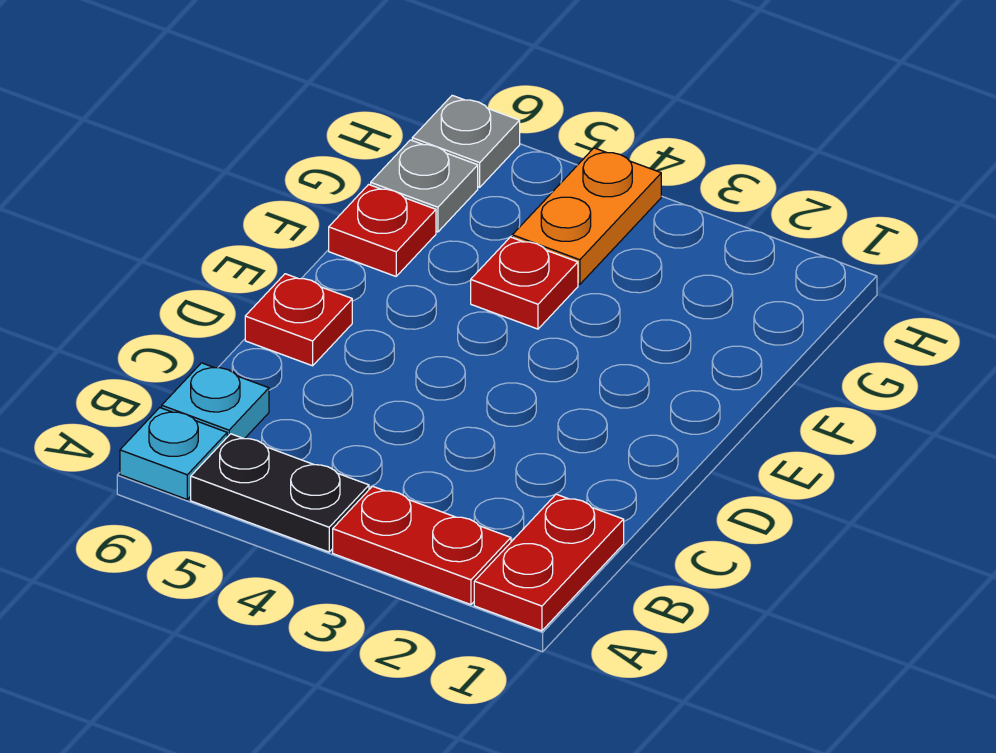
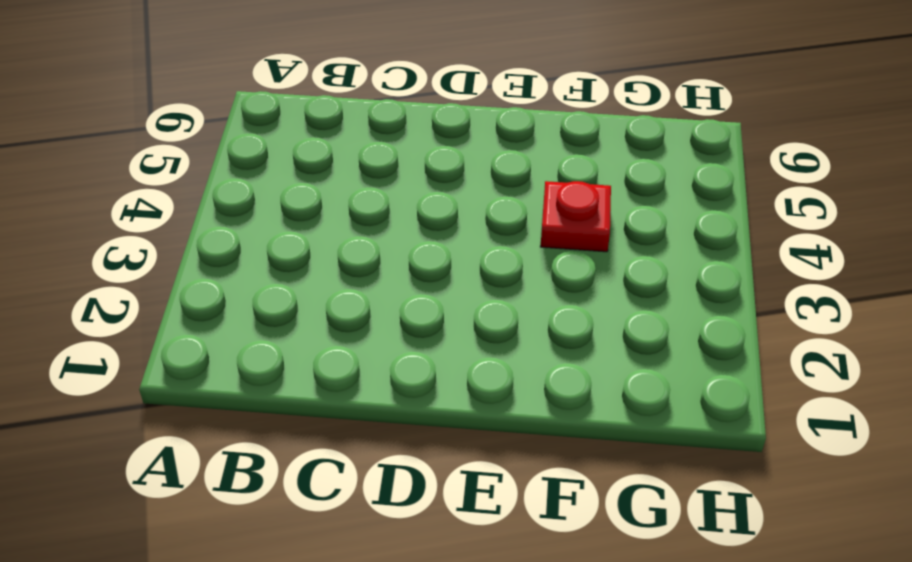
none -> red 1x2 plate [474,494,624,631]
none -> red 1x2 plate [333,486,511,605]

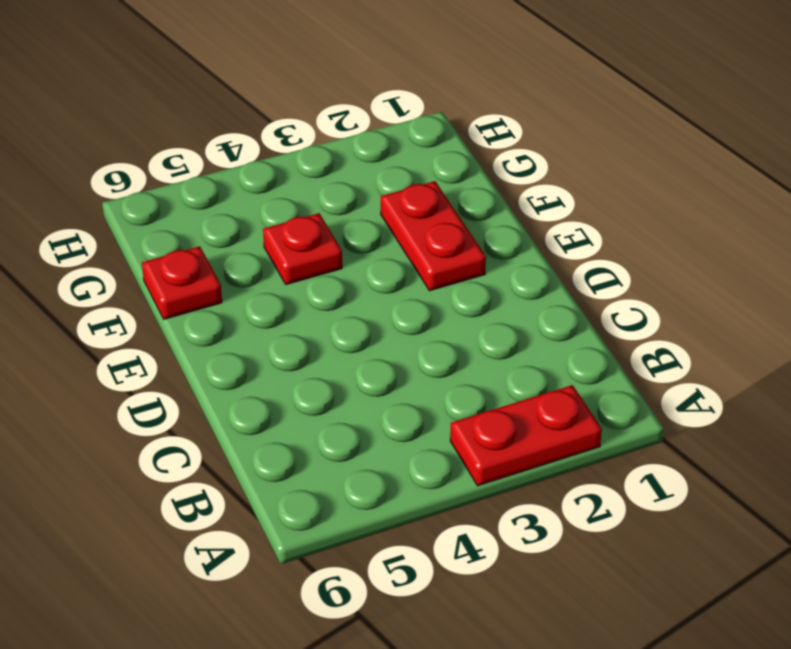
red 1x2 plate [381,181,486,291] -> red 1x2 plate moved to [474,494,624,631]
none -> black 1x2 plate [191,434,369,552]
none -> cyan 1x1 plate [120,408,227,499]

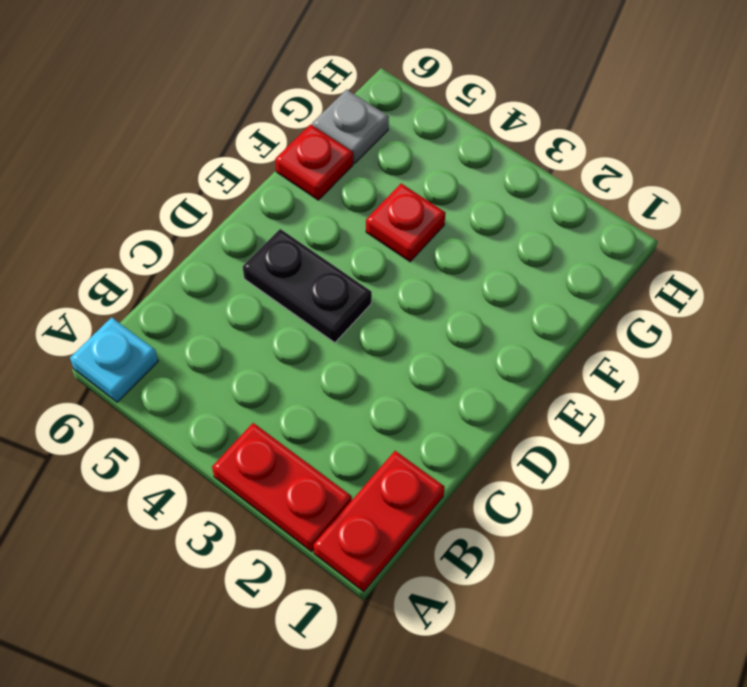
black 1x2 plate [243,229,372,343] -> black 1x2 plate moved to [191,434,369,552]
none -> cyan 1x1 plate [162,363,269,439]
none -> red 1x1 plate [245,274,352,366]

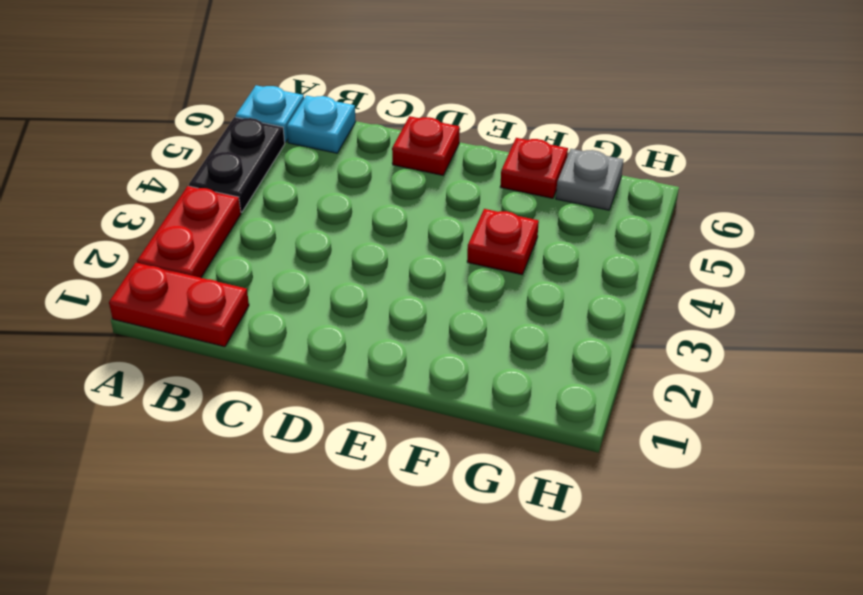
none -> orange 1x2 plate [512,148,661,285]
none -> grey 1x1 plate [412,95,520,187]

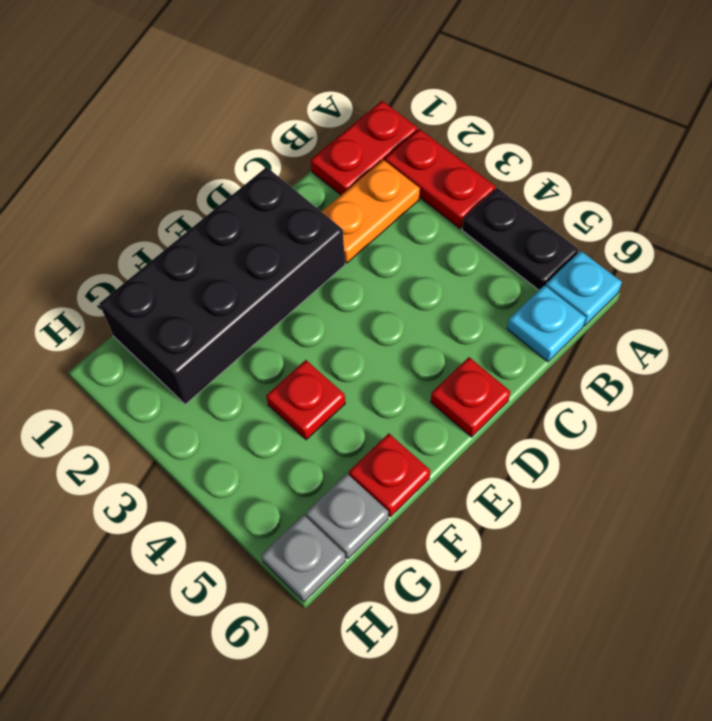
orange 1x2 plate [322,160,420,263] -> orange 1x2 plate moved to [512,148,661,285]
black 2x4 brick [99,167,345,404] -> none

